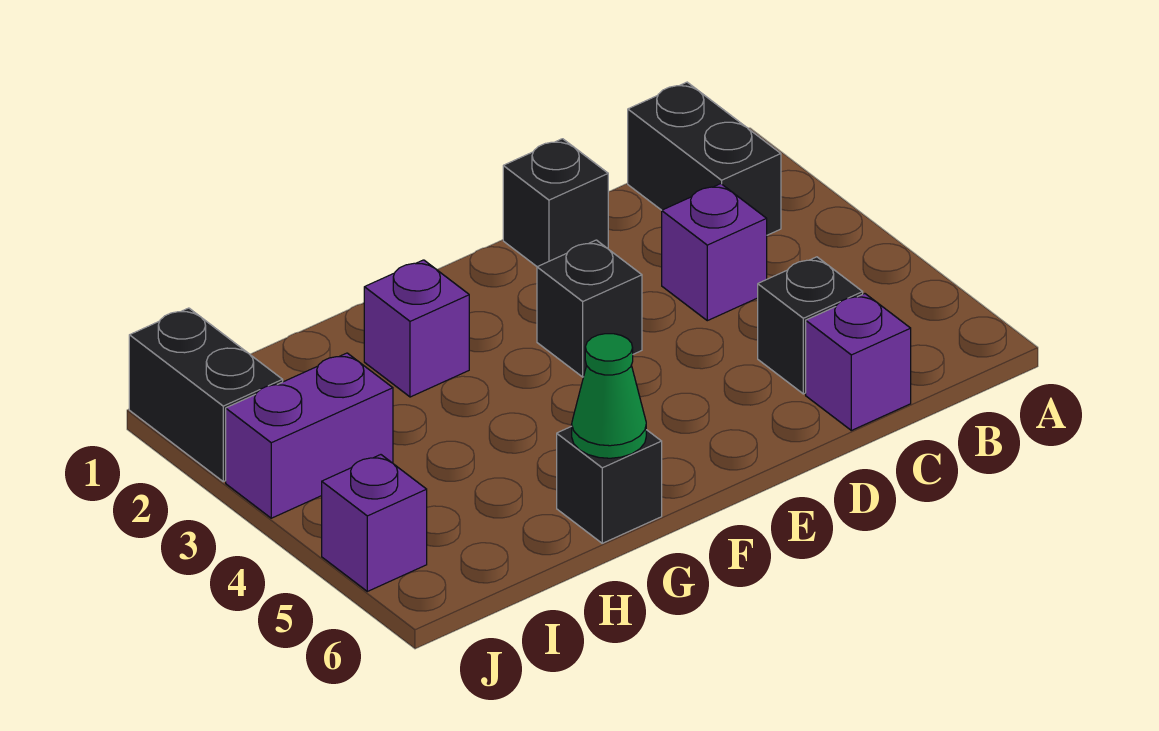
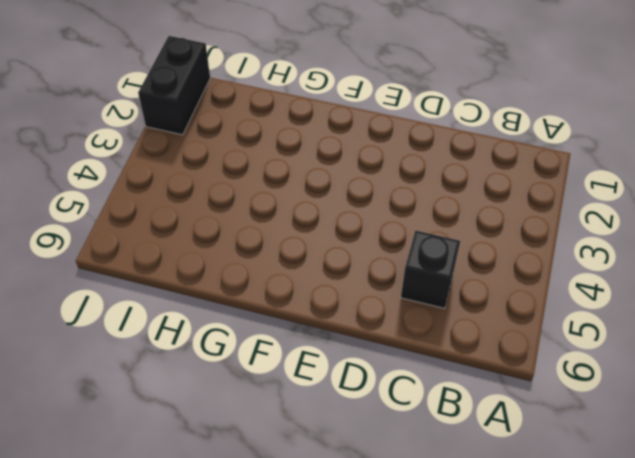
none -> black 1x2 brick [628,82,781,235]
none -> purple 1x1 brick [662,184,767,321]
none -> purple 1x1 brick [806,294,911,430]

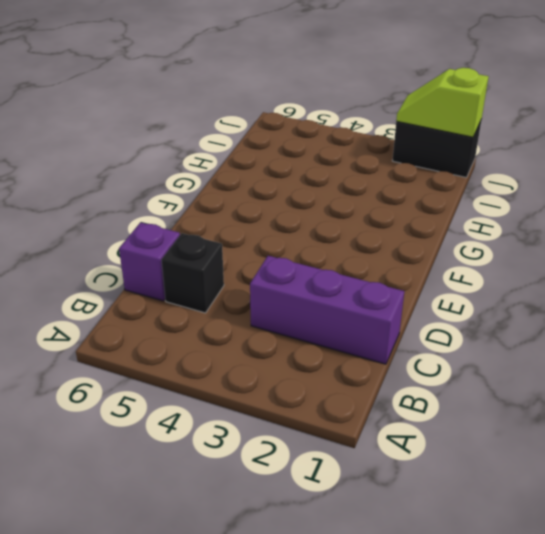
purple 1x3 brick [250,256,404,364] -> purple 1x1 brick [662,184,767,321]
lime 1x2 slope [396,68,489,137] -> none
none -> black 1x2 brick [628,82,781,235]
none -> black 1x1 brick [503,139,608,267]
none -> black 1x1 brick [537,240,642,377]

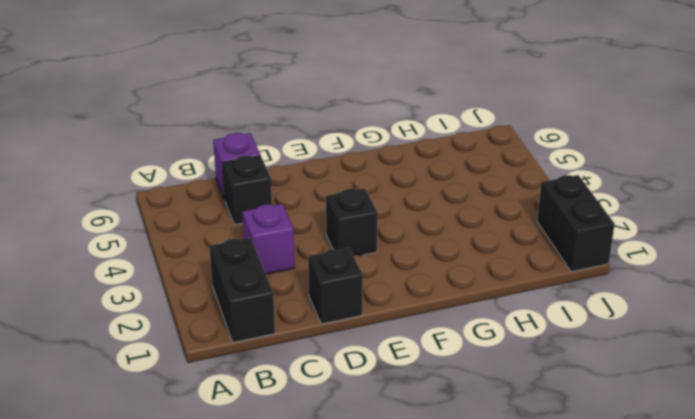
none -> purple 1x1 brick [364,260,469,397]
none -> black 1x1 brick [557,426,662,543]
none -> purple 1x2 brick [226,353,393,518]

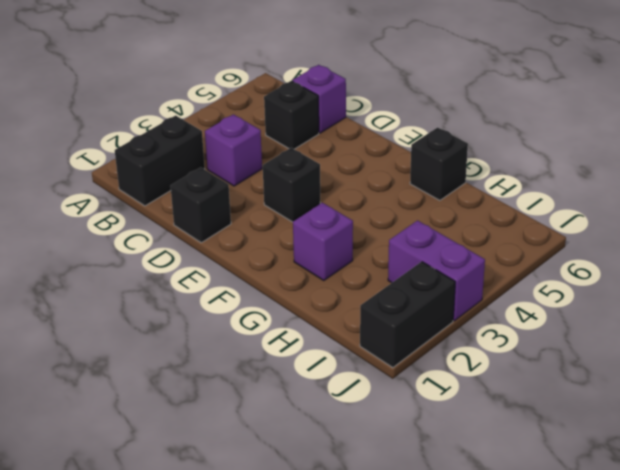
none -> purple 1x1 brick [322,455,427,591]
none -> green 1x1 cone [572,334,646,458]

